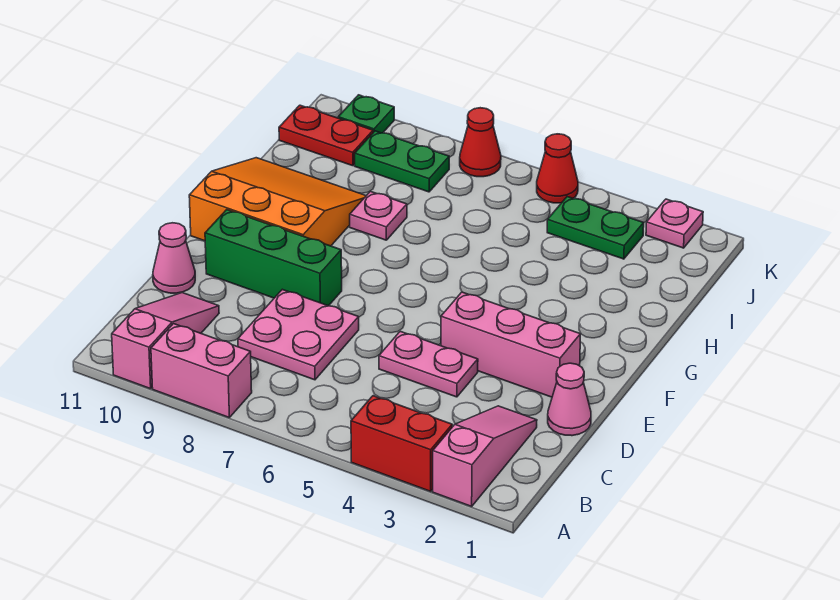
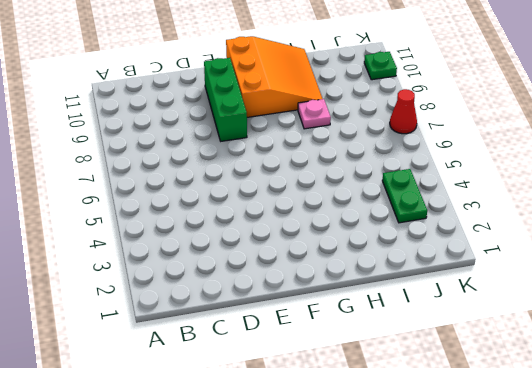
none -> pink 1x3 slope [433,406,537,506]
none -> red 1x2 brick [351,396,452,491]
none -> pink 1x2 brick [151,324,252,417]

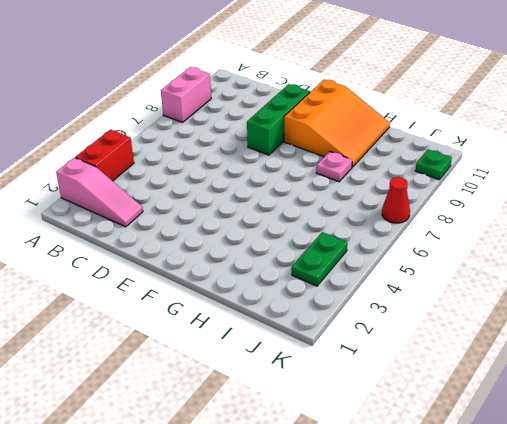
none -> pink 1x3 slope [112,293,219,389]
none -> pink 2x2 plate [238,289,359,380]
none -> pink 1x1 cone [548,363,591,436]

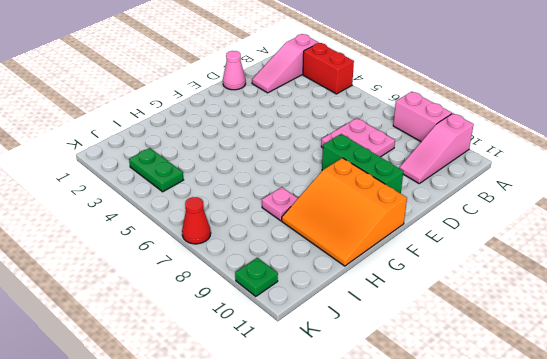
none -> pink 1x2 plate [379,331,478,397]
none -> pink 1x1 cone [153,223,195,293]
none -> pink 1x3 brick [441,292,581,397]

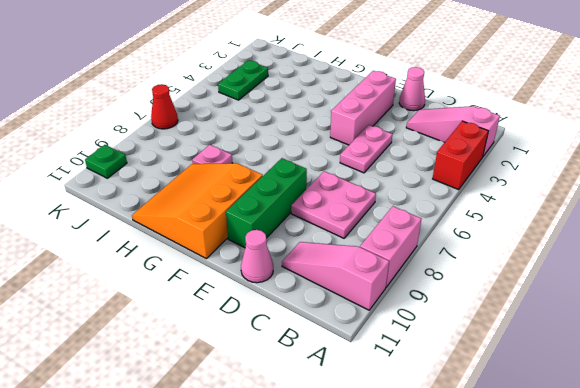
none -> green 1x2 plate [355,131,449,192]
none -> red 1x2 plate [279,105,373,166]
none -> pink 1x1 plate [646,199,703,248]

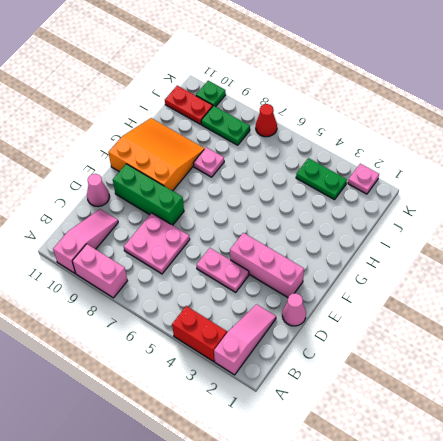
none -> red 1x1 cone [537,134,578,203]

